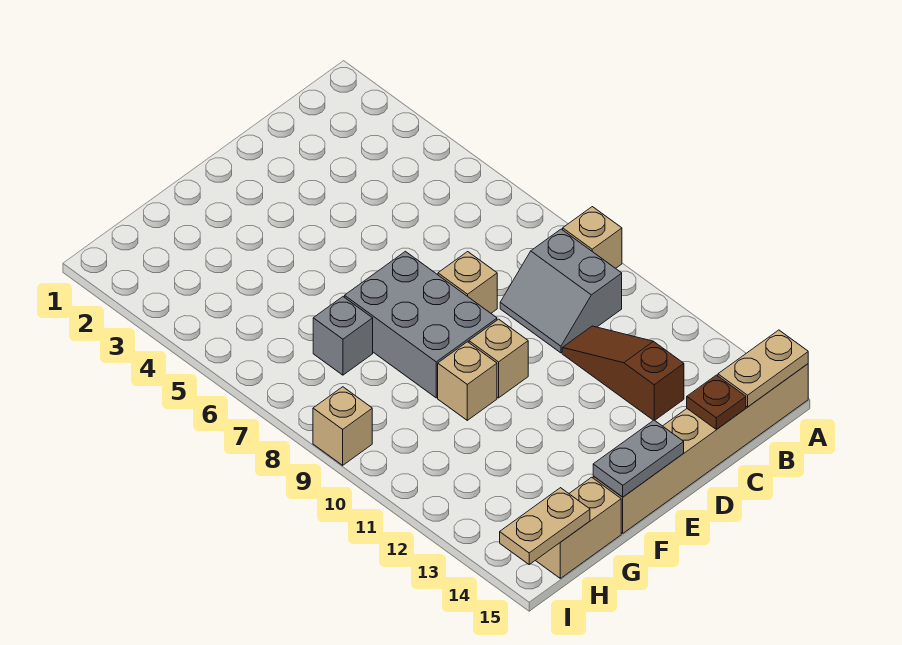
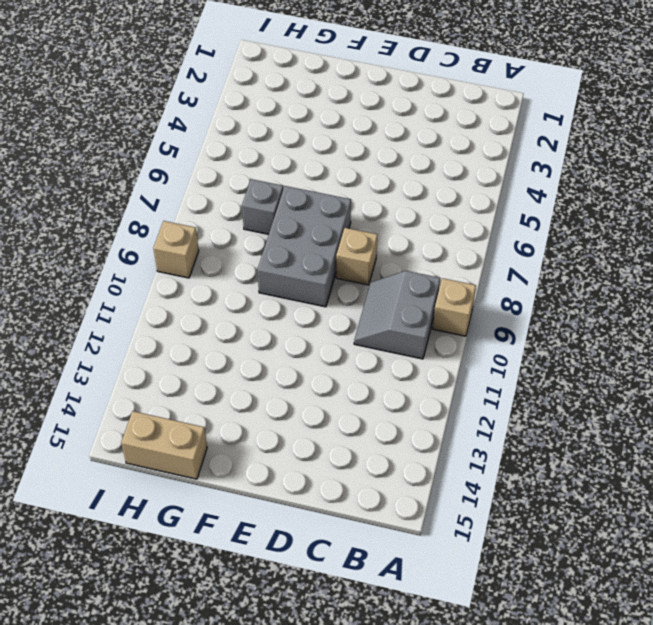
none -> tan 1x6 brick [593,364,808,533]
none -> brown 1x3 slope [562,326,684,420]
none -> tan 1x1 brick [469,319,528,398]

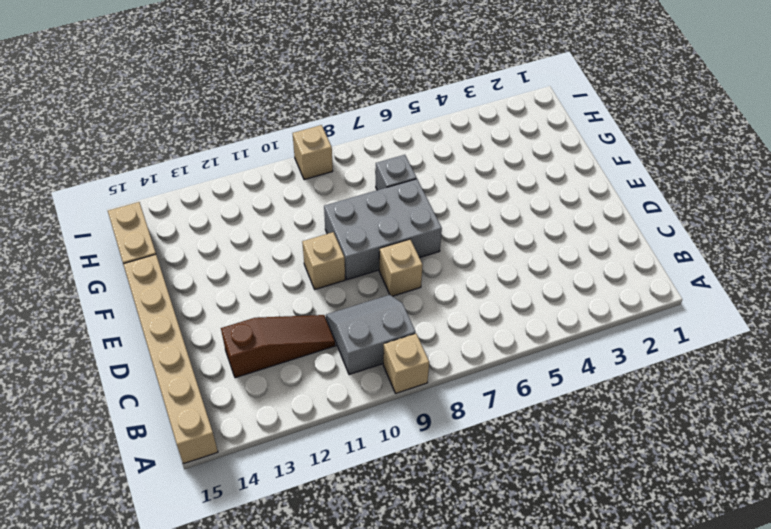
none -> tan 1x1 brick [438,342,497,420]
none -> tan 1x2 plate [718,330,808,407]
none -> brown 1x1 plate [687,375,746,430]

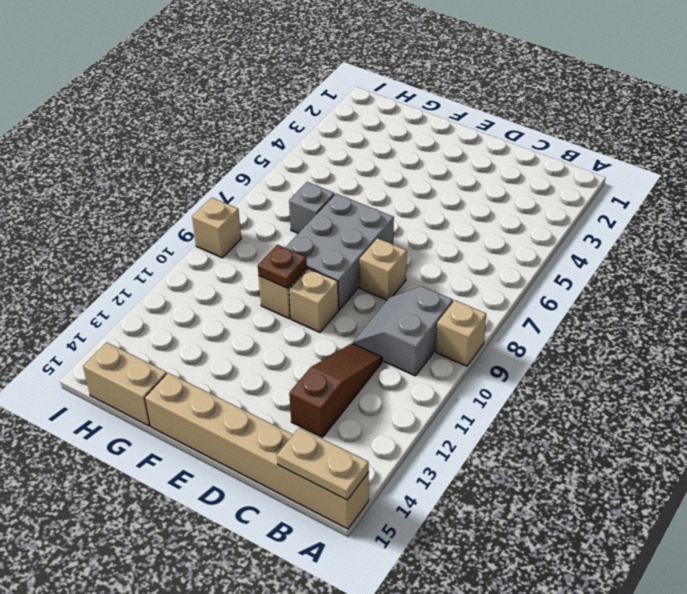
brown 1x1 plate [258,245,307,288] -> brown 1x1 plate moved to [687,375,746,430]
none -> grey 1x2 plate [593,420,684,497]
none -> tan 1x2 plate [500,488,590,564]

